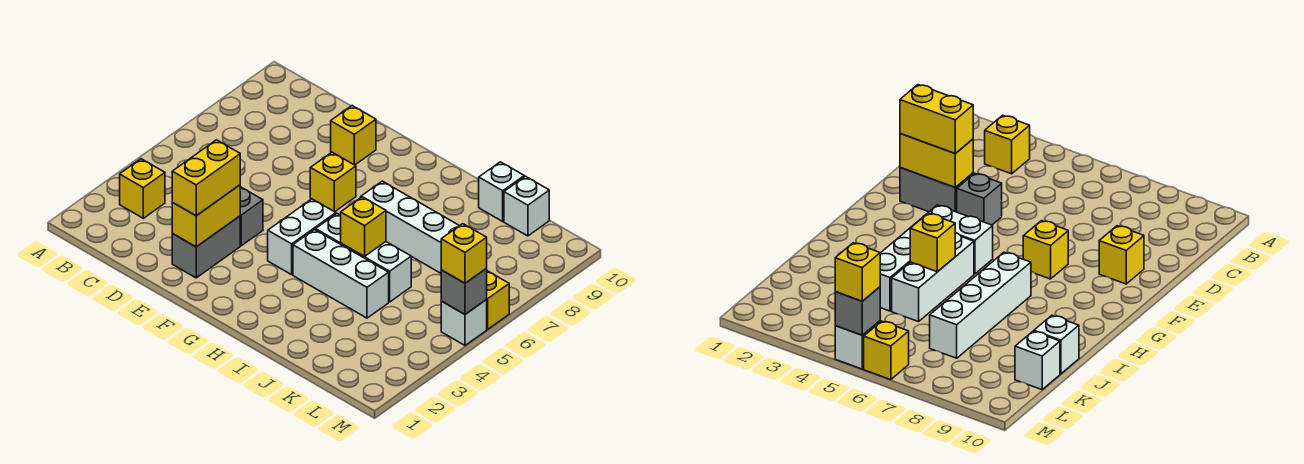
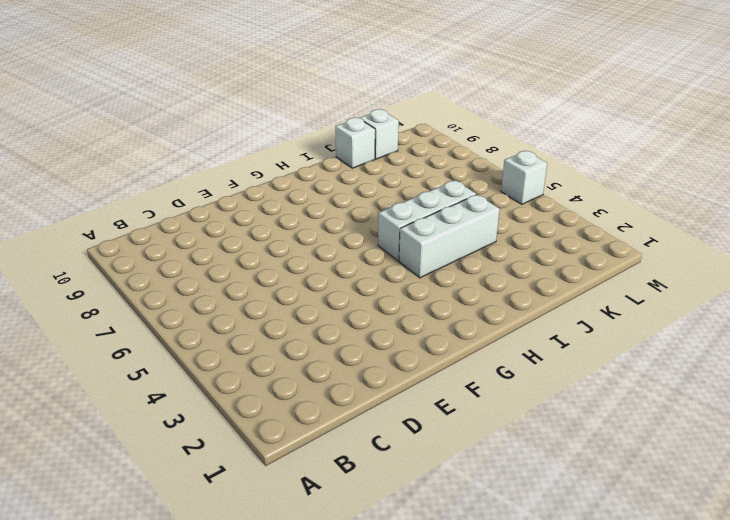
none -> yellow 1x1 brick [120,159,165,218]
none -> grey 1x2 brick [172,216,240,278]
none -> grey 1x1 brick [240,187,263,246]

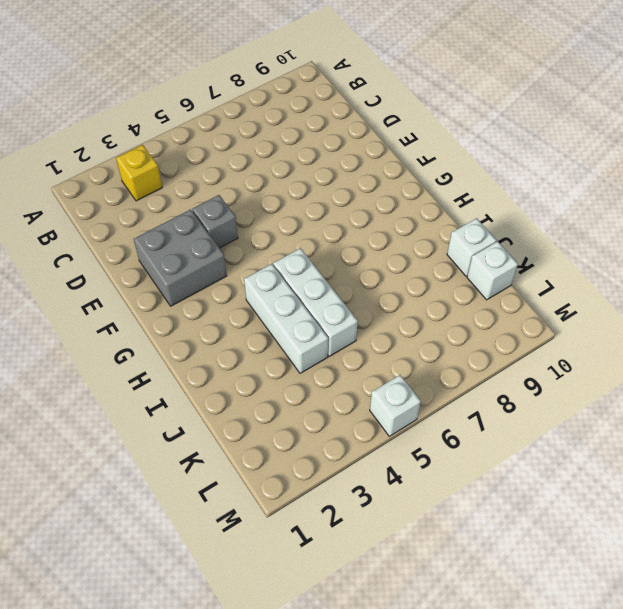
grey 2x2 brick [134,209,227,306] -> grey 1x2 brick [172,216,240,278]
none -> yellow 1x1 brick [331,106,376,165]
none -> yellow 1x1 brick [310,152,356,212]
none -> white 1x2 brick [268,199,336,275]

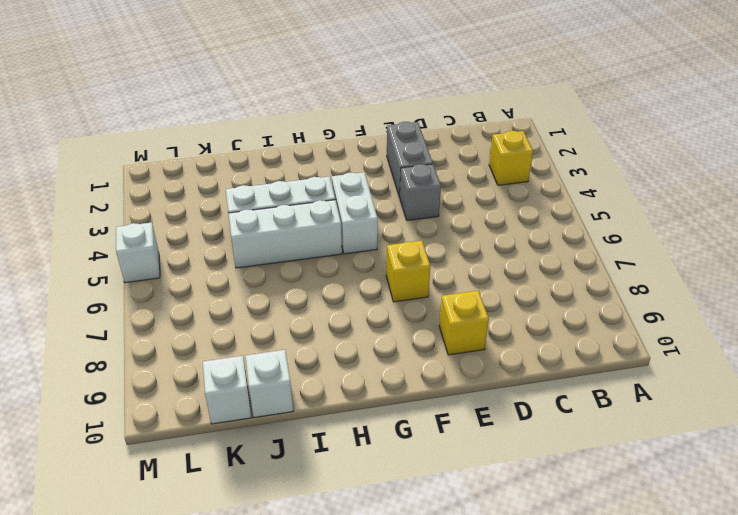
none -> white 1x4 brick [361,181,459,273]
none -> yellow 1x1 brick [486,271,509,329]
none -> yellow 1x2 brick [172,185,240,247]

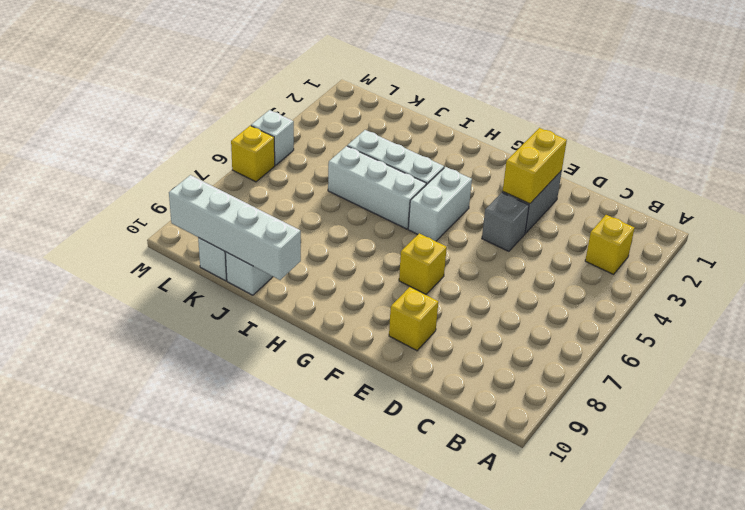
white 1x4 brick [169,175,301,280] -> white 1x4 brick moved to [361,181,459,273]
none -> yellow 1x1 brick [341,197,386,256]
none -> grey 1x1 brick [441,268,487,314]
none -> yellow 1x2 brick [172,140,240,216]

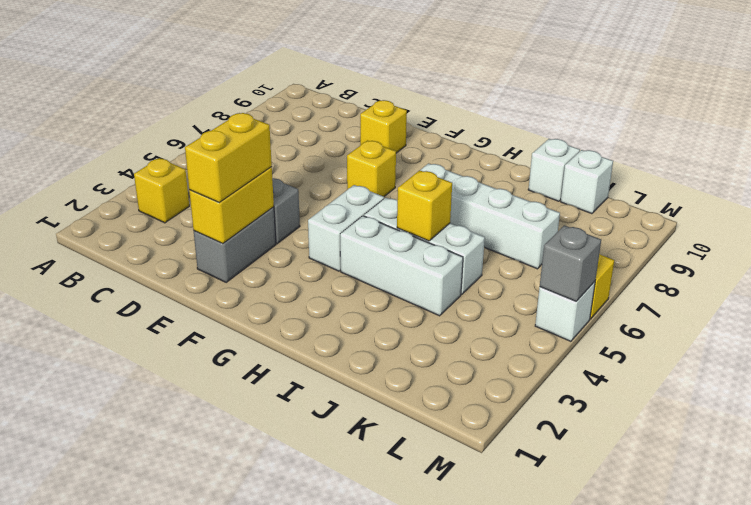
none -> yellow 1x1 brick [441,224,487,283]

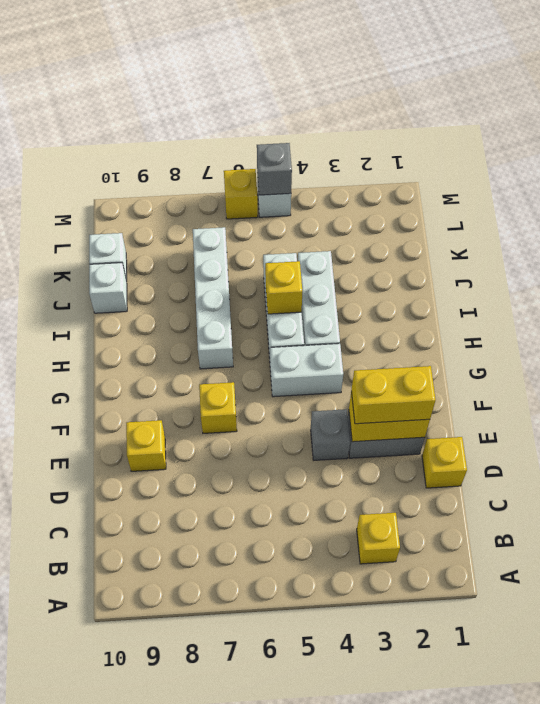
yellow 1x1 brick [422,437,467,488] -> yellow 1x1 brick moved to [441,224,487,283]

